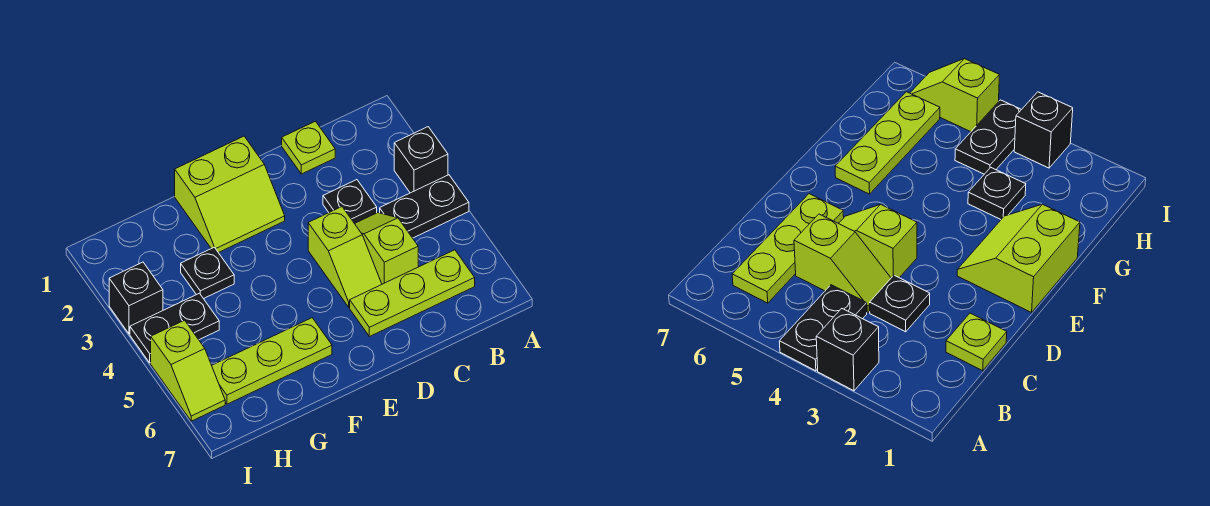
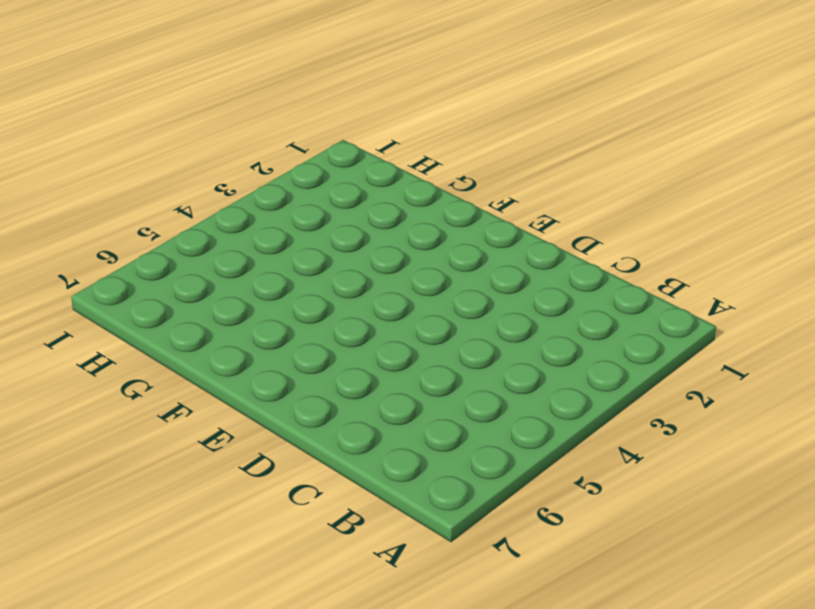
none -> black 1x1 brick [394,127,448,193]
none -> black 1x2 plate [380,175,469,238]
none -> lime 1x3 plate [350,250,475,337]

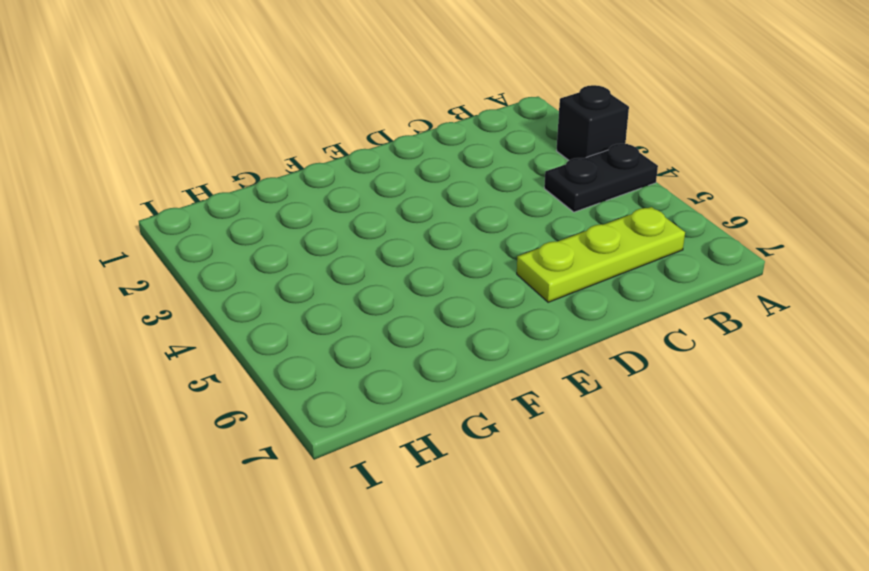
none -> lime 1x1 plate [282,121,335,174]
none -> black 1x1 plate [323,180,377,224]
none -> lime 1x2 slope [355,213,418,284]

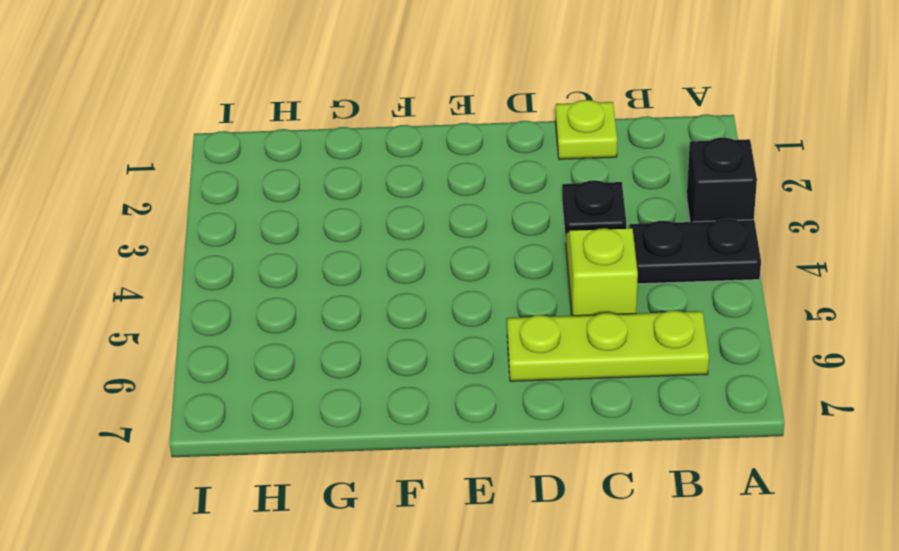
none -> lime 1x2 slope [308,207,382,307]
none -> lime 2x2 slope [175,136,285,253]
none -> lime 1x3 plate [212,318,332,404]

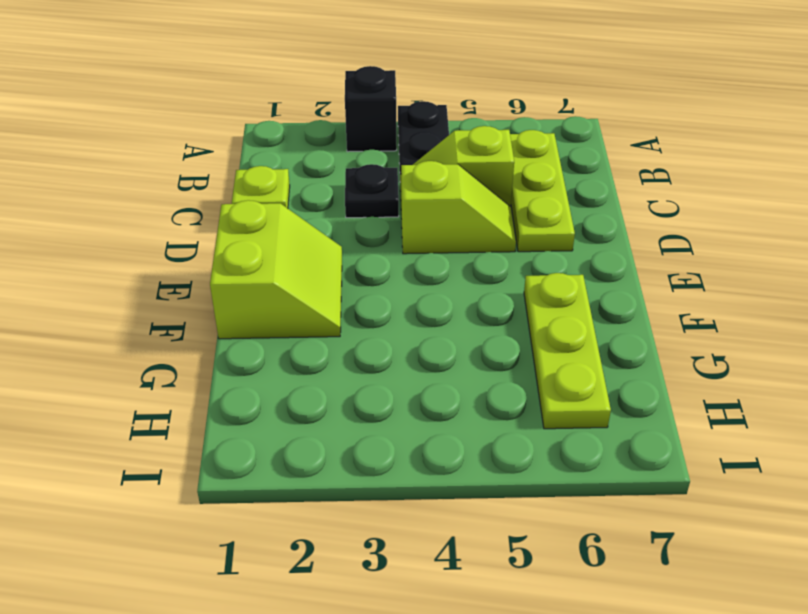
none -> black 1x1 plate [181,247,234,299]
none -> black 1x2 plate [130,293,219,363]
none -> black 1x1 brick [109,262,163,334]

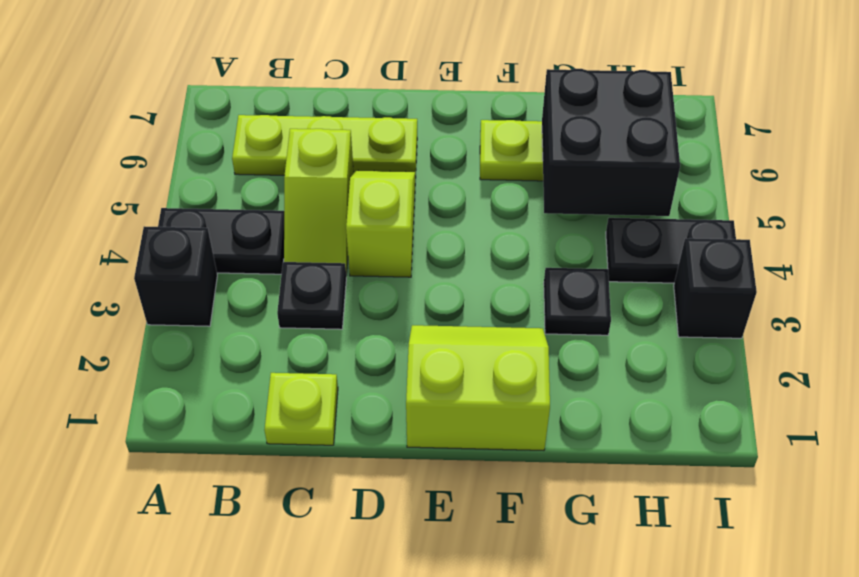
black 2x2 brick [542,69,680,216] -> none
none -> lime 1x2 slope [151,320,225,421]

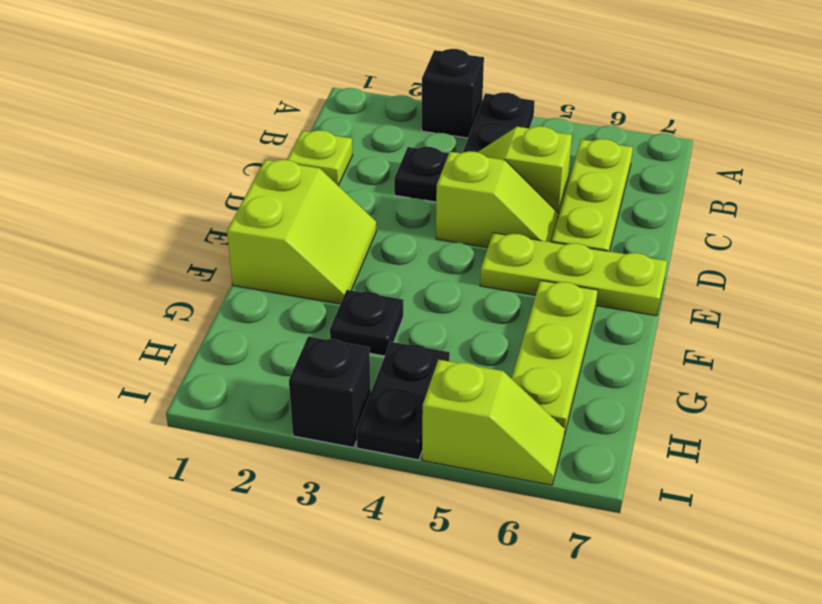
lime 1x3 plate [480,233,667,316] -> none

